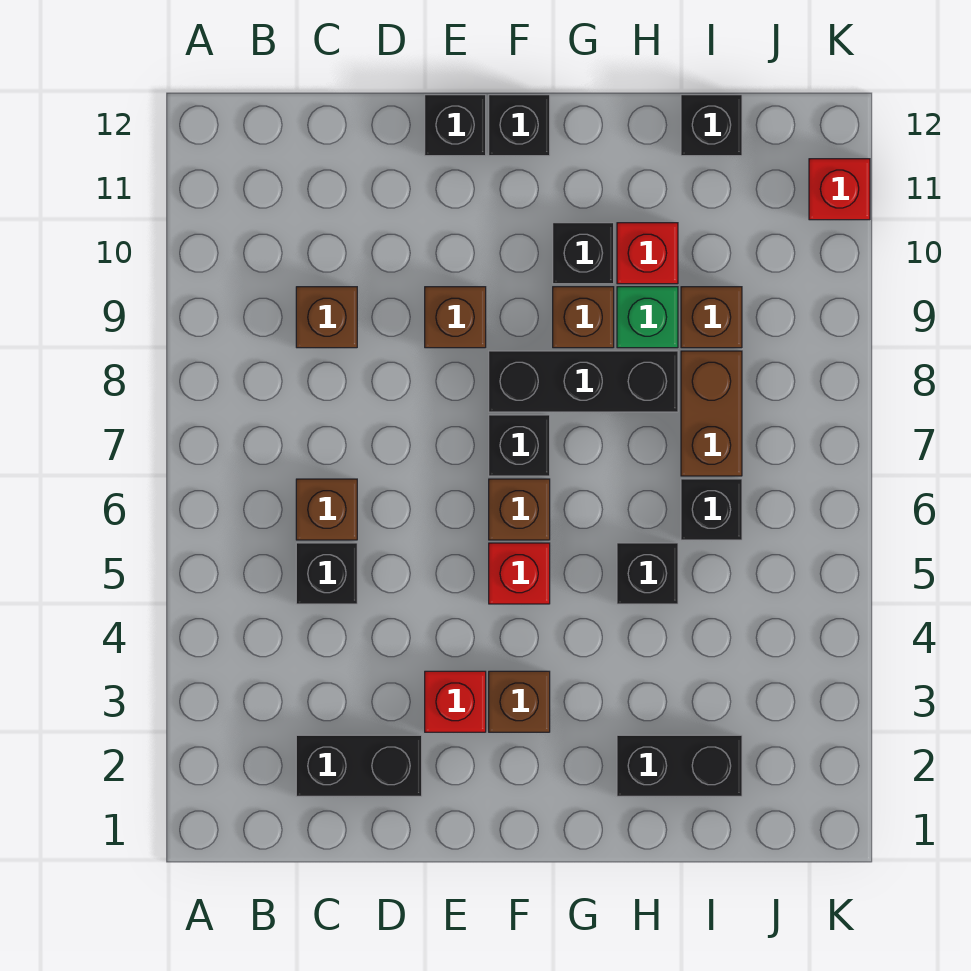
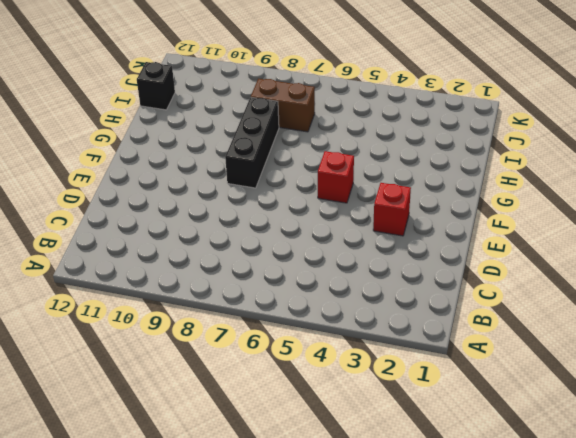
none -> black 1x2 brick [296,735,422,796]
none -> black 1x1 brick [296,543,357,604]
none -> brown 1x1 brick [296,479,357,540]

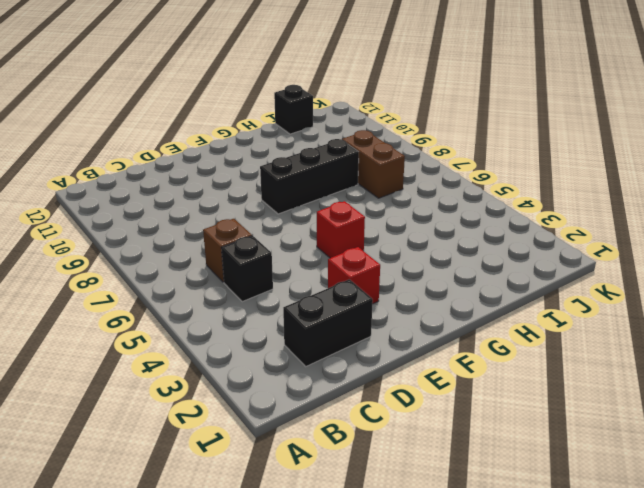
none -> brown 1x1 brick [296,287,357,348]
none -> brown 1x1 brick [425,287,486,348]
none -> black 1x1 brick [425,95,486,156]

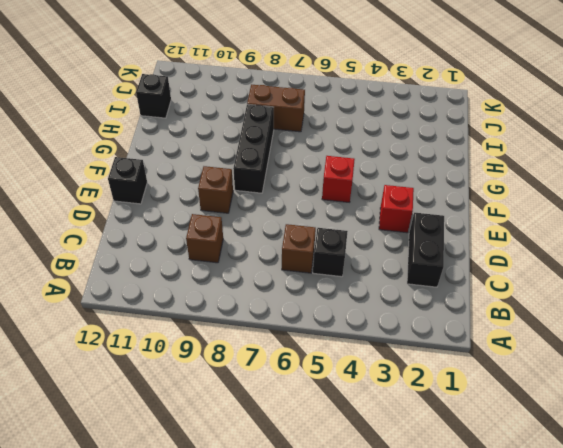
none -> brown 1x1 brick [489,671,550,732]
none -> brown 1x1 brick [489,479,550,540]
none -> black 1x1 brick [489,415,550,476]

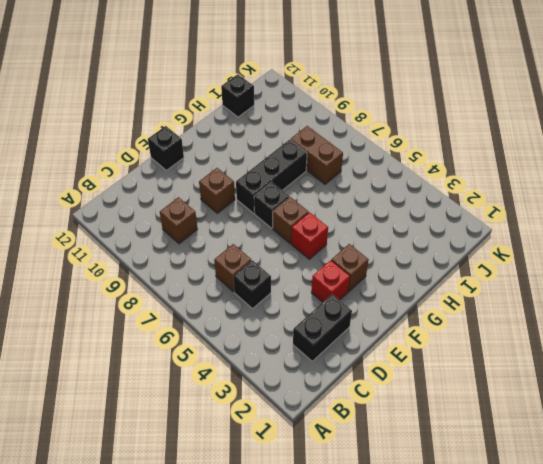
none -> black 1x1 brick [489,95,550,156]
none -> brown 1x1 brick [553,287,614,348]
none -> black 1x1 brick [553,223,614,284]

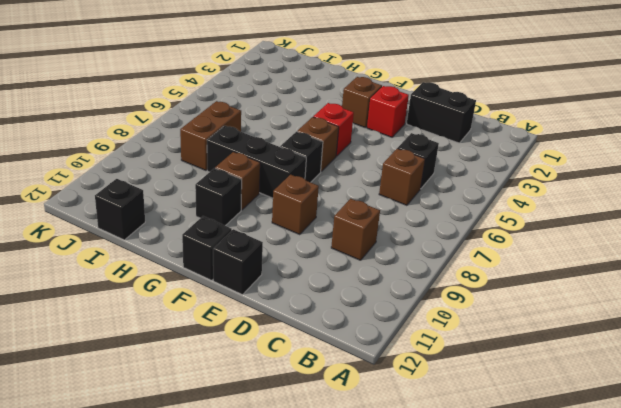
none -> black 1x2 brick [617,735,742,796]
none -> black 1x1 brick [617,543,678,604]
none -> green 1x1 brick [617,287,678,348]

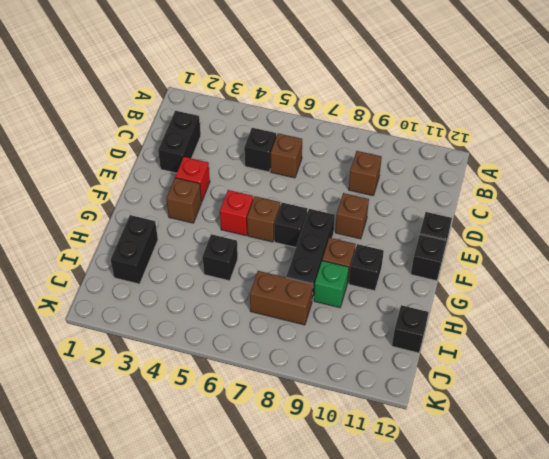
none -> red 1x1 brick [617,223,678,284]
none -> black 1x1 brick [681,479,742,540]
none -> brown 1x1 brick [681,287,742,348]

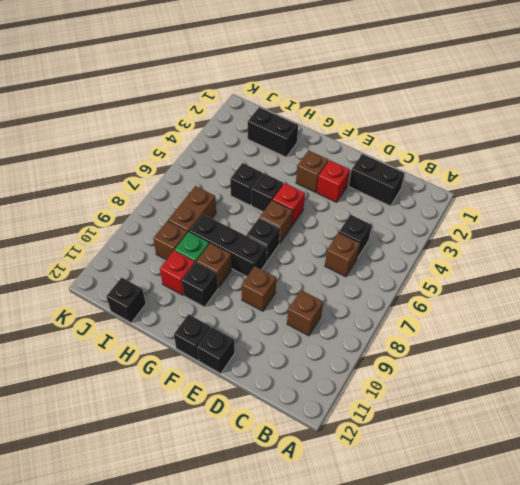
black 1x1 brick [251,173,283,212] -> black 1x1 brick moved to [681,479,742,540]
none -> red 1x1 brick [809,159,870,220]

